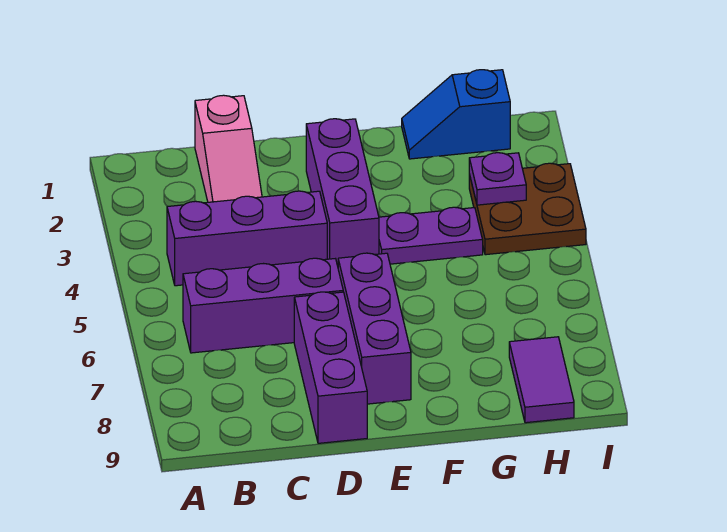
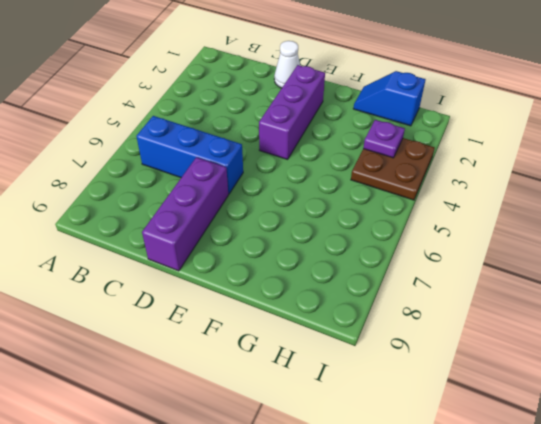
blue 1x3 brick [136,116,243,194] -> purple 1x3 brick [183,258,343,353]
white 1x1 cone [274,41,300,88] -> none
none -> purple 1x3 brick [167,191,327,286]
none -> pink 1x3 slope [195,95,262,202]

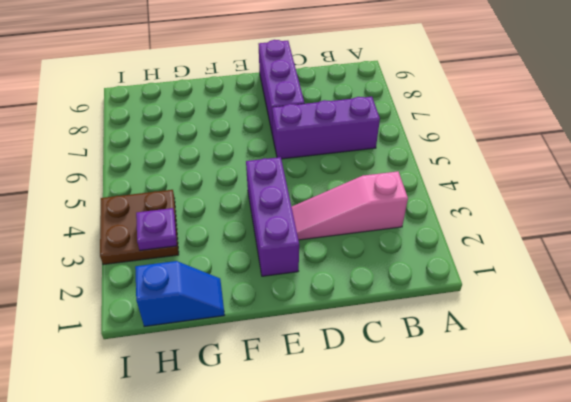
pink 1x3 slope [292,171,408,240] -> pink 1x3 slope turned to [195,95,262,202]
none -> purple 1x3 brick [167,191,327,286]
none -> purple 1x3 brick [338,253,411,404]

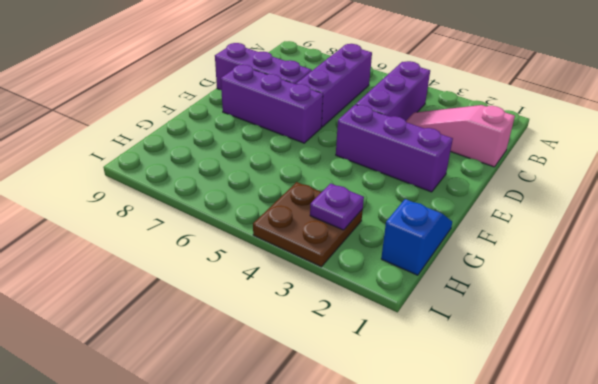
none -> purple 1x2 plate [379,207,483,264]
none -> purple 1x2 tile [509,337,574,423]

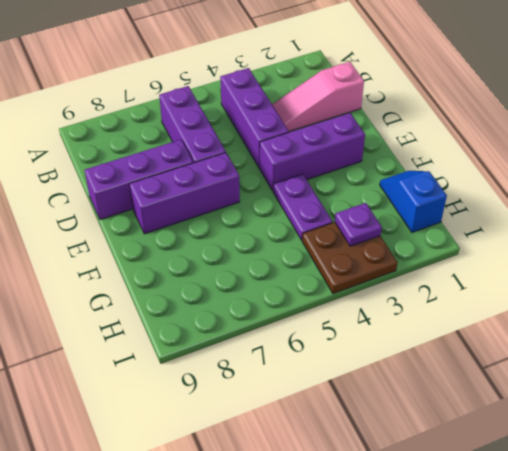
none -> purple 1x2 tile [509,337,574,423]

